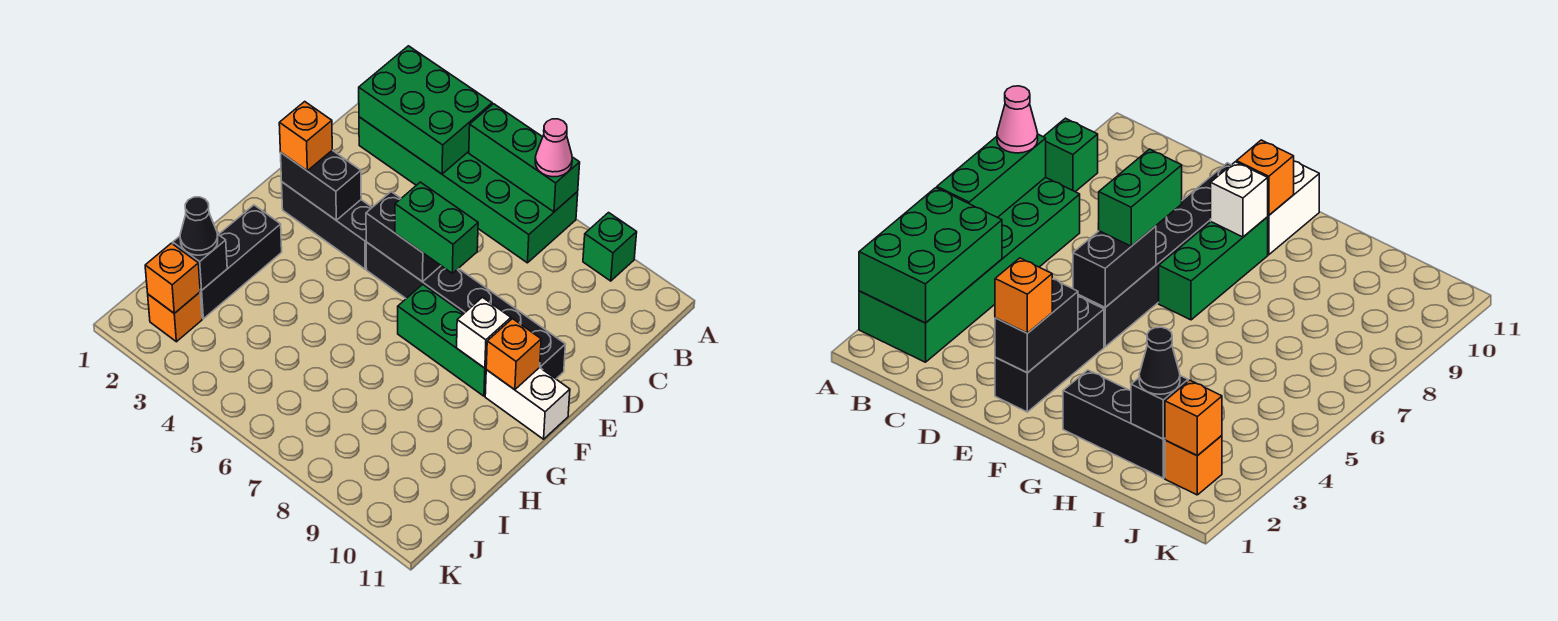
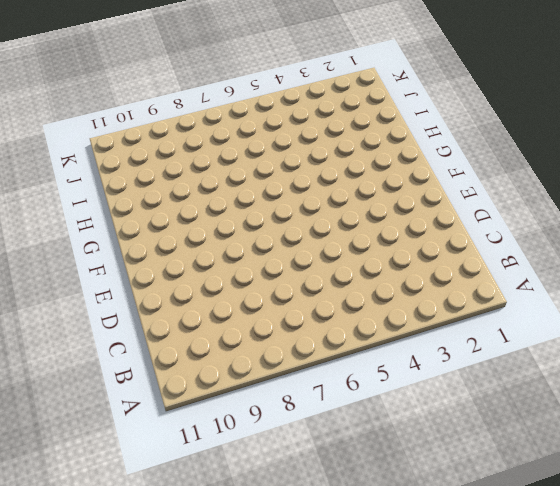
none -> green 2x6 brick [359,117,578,263]
none -> green 1x1 brick [583,213,637,281]
none -> black 1x3 brick [282,182,372,269]

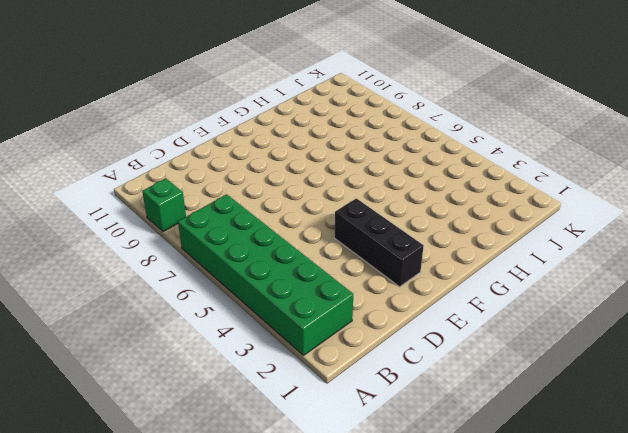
none -> black 1x6 brick [366,242,566,379]
none -> green 1x3 brick [398,284,487,396]
none -> white 1x2 brick [485,367,570,439]

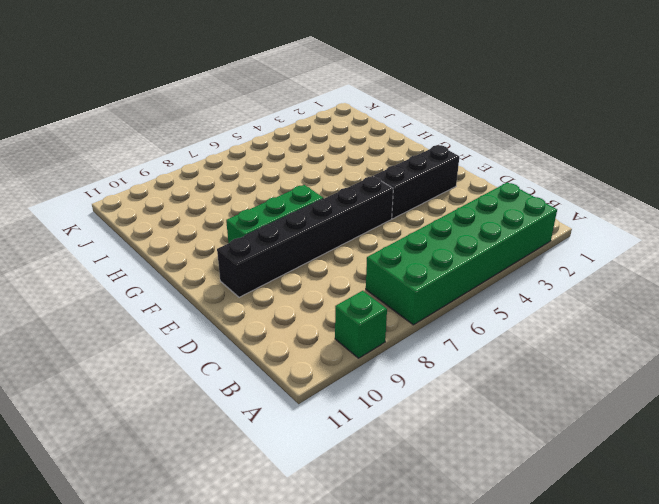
none -> white 1x2 brick [485,367,570,439]
none -> black 1x3 brick [200,205,282,319]
none -> orange 1x1 brick [148,292,202,342]

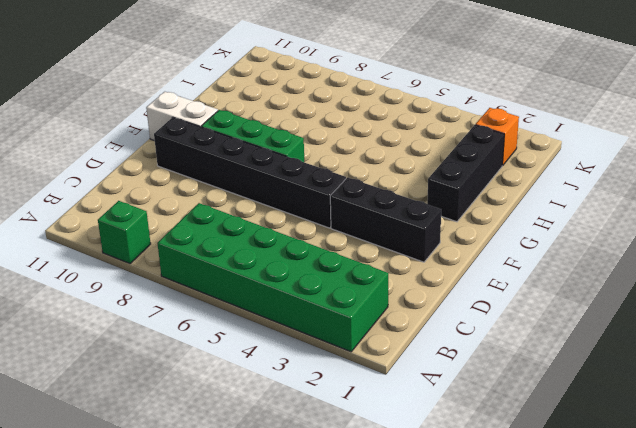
none -> green 2x3 brick [359,46,492,174]
none -> green 1x3 brick [469,104,580,212]
none -> black 1x2 brick [281,150,361,220]

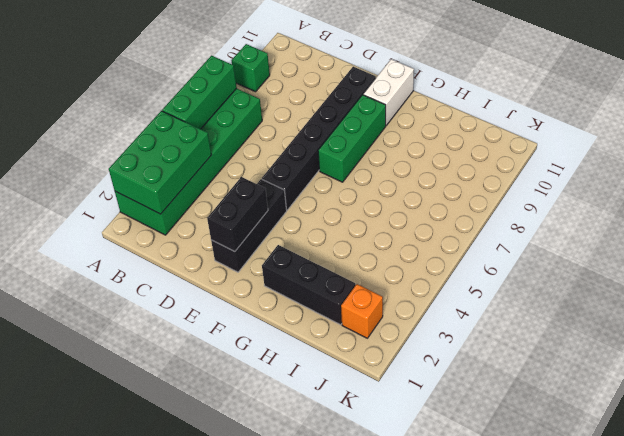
none -> black 1x2 brick [366,192,441,282]
none -> white 1x1 brick [457,297,511,368]
none -> orange 1x1 brick [486,319,541,390]

